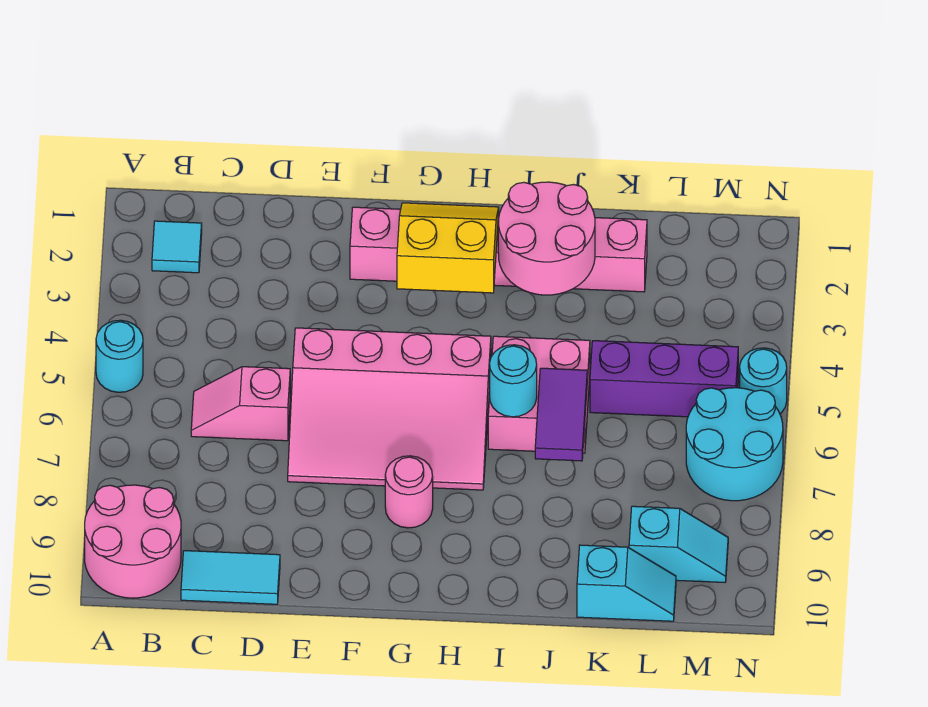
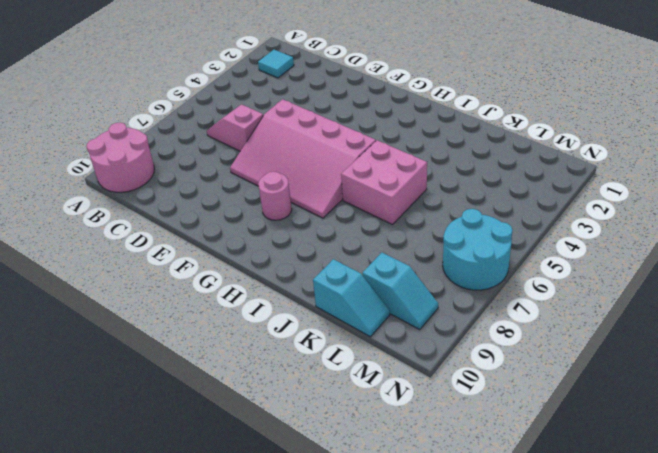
none -> cyan 1x1 round brick [96,320,143,392]
none -> cyan 1x2 tile [181,551,280,604]
none -> pink 1x6 brick [350,207,647,292]

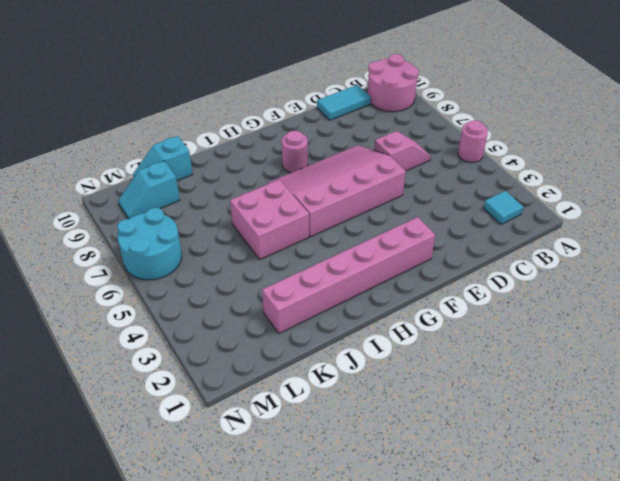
pink 1x1 round brick [458,120,488,162] -> cyan 1x1 round brick [96,320,143,392]
none -> purple 1x3 brick [590,341,738,417]
none -> cyan 1x1 round brick [740,348,787,414]
none -> yellow 2x2 slope [397,203,499,293]

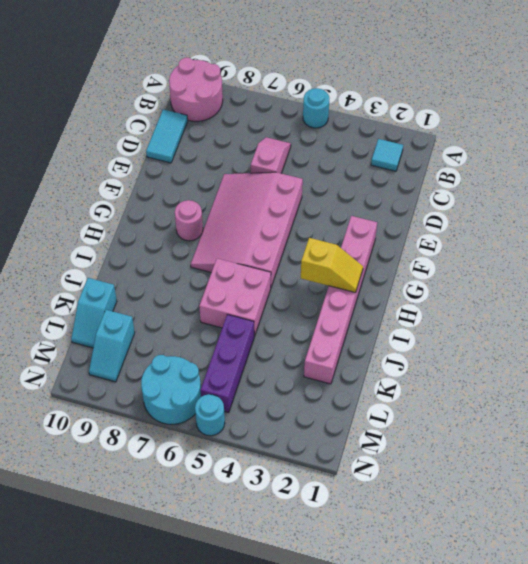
yellow 1x2 slope [301,238,363,293] -> yellow 2x2 slope [397,203,499,293]
none -> pink 2x2 round brick [498,182,595,295]
none -> cyan 1x1 round brick [490,345,537,417]
none -> purple 1x2 tile [535,368,587,461]

